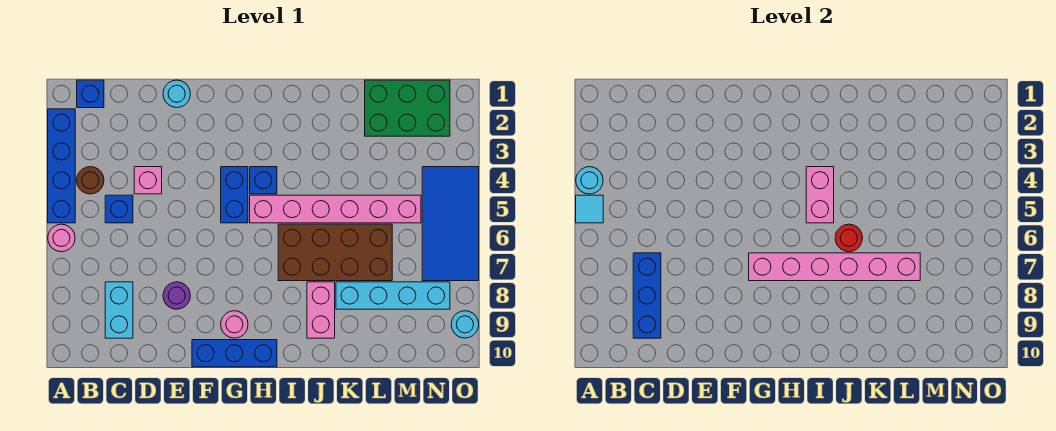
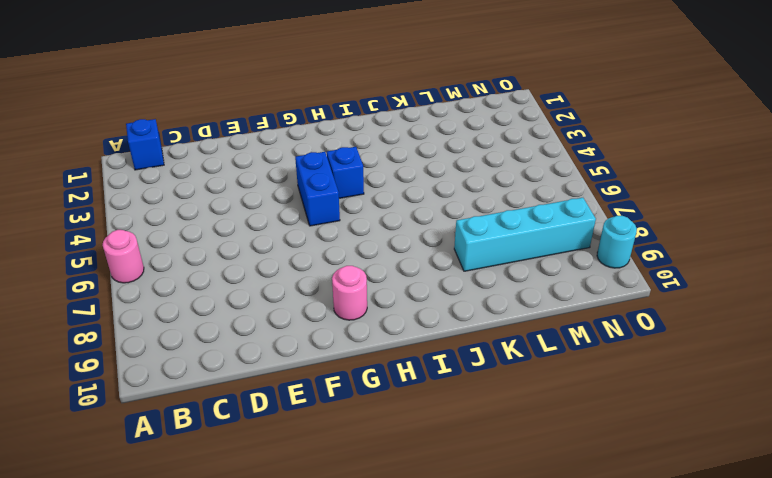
none -> blue 1x4 brick [48,109,75,223]
none -> brown 1x1 round brick [77,167,104,194]
none -> blue 1x1 brick [105,195,133,223]

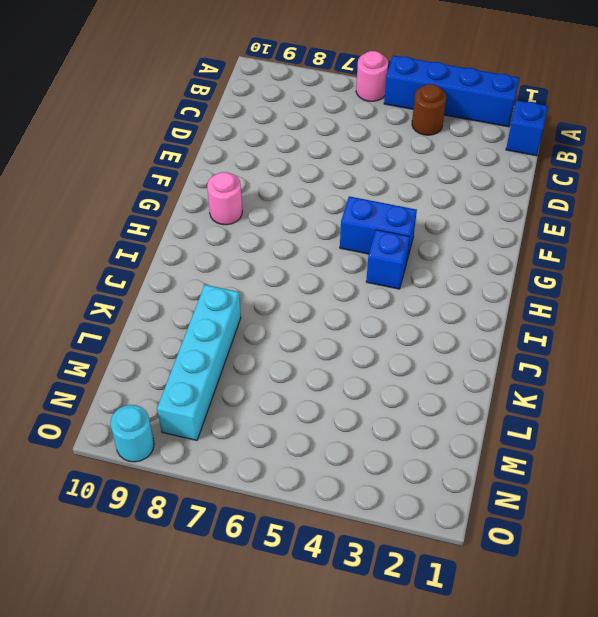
none -> blue 1x1 brick [105,195,133,223]
none -> cyan 1x2 brick [105,282,133,338]
none -> pink 1x1 brick [134,167,162,194]

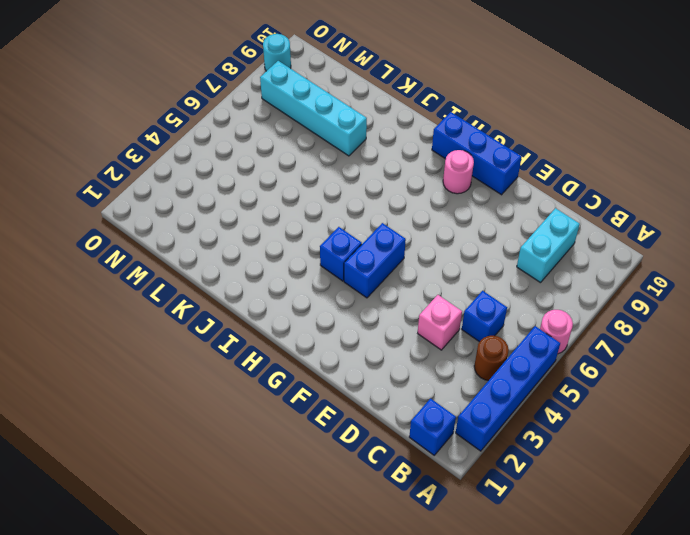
none -> cyan 1x1 round brick [163,80,190,108]
none -> purple 1x1 round brick [163,282,190,309]
none -> pink 1x6 brick [250,195,421,223]

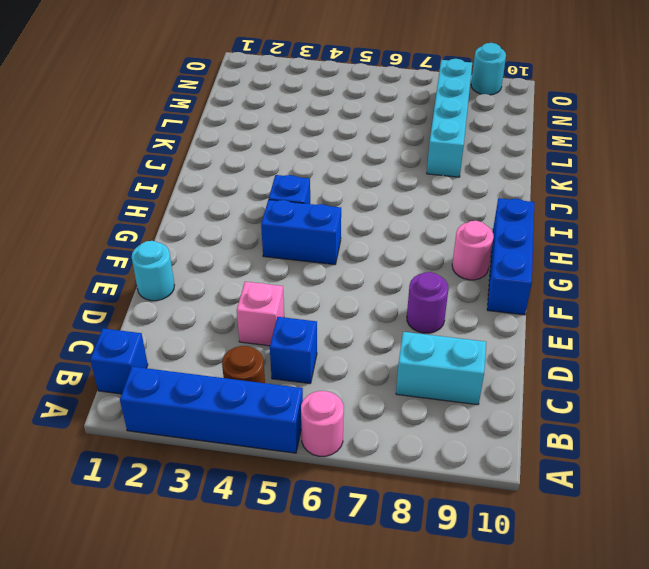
none -> pink 1x6 brick [250,195,421,223]
none -> brown 2x4 brick [278,224,392,281]
none -> pink 1x2 brick [307,282,335,338]

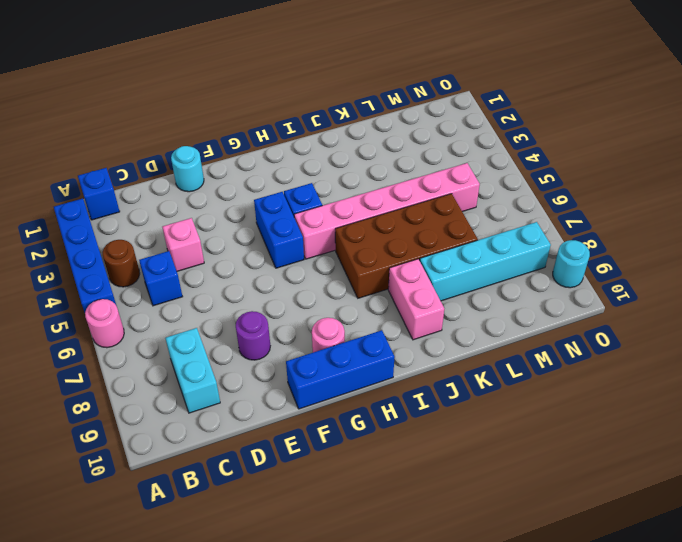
none -> green 2x3 brick [365,80,450,136]
none -> blue 2x4 tile [422,167,479,281]
none -> cyan 1x1 round brick [576,167,603,194]

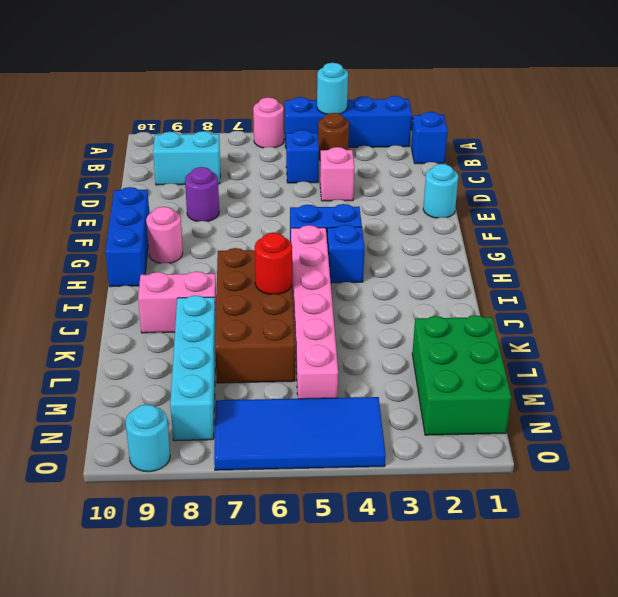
none -> cyan 1x1 tile [576,195,603,223]
none -> blue 1x3 brick [633,253,661,338]
none -> pink 1x6 brick [749,253,920,281]

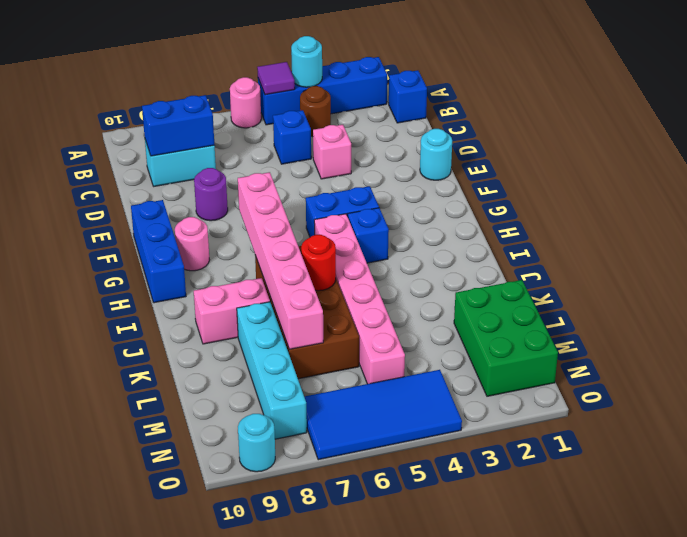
purple 1x1 tile [257,62,295,95] -> cyan 1x1 tile [576,195,603,223]
blue 1x2 brick [142,95,214,156] -> blue 1x3 brick [633,253,661,338]
none -> pink 1x2 brick [806,167,834,223]

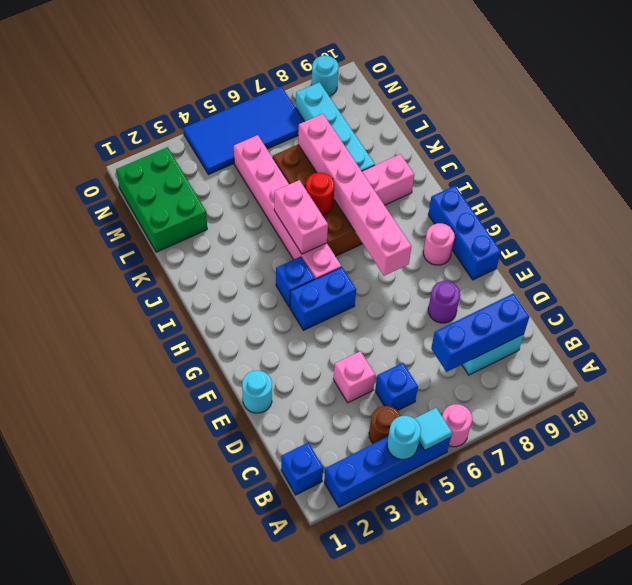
pink 1x2 brick [274,180,328,254] -> pink 1x2 brick turned to [806,167,834,223]

